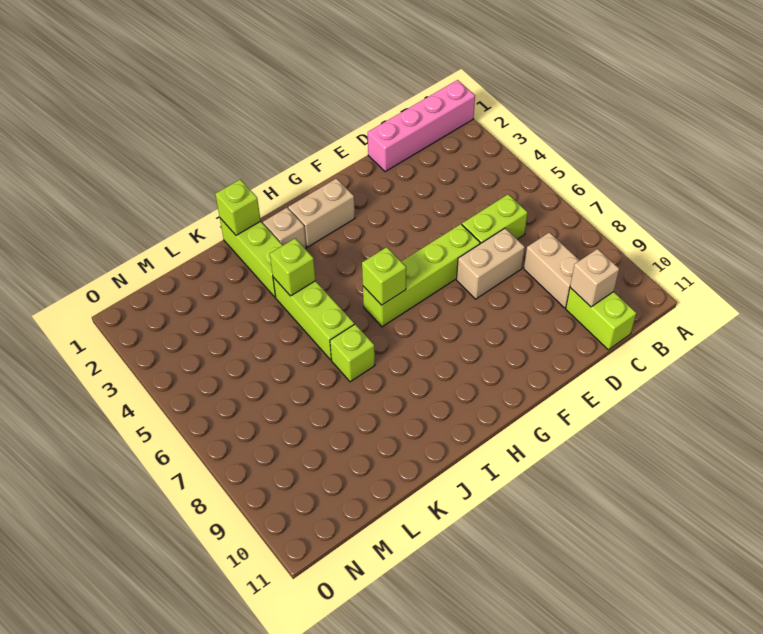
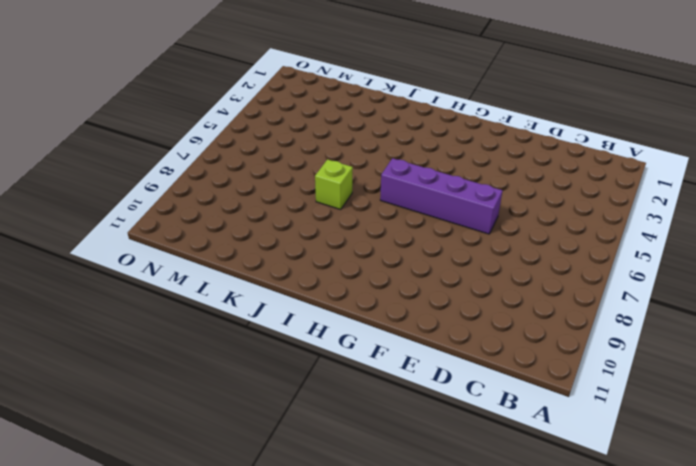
purple 1x4 brick [380,158,502,234] -> lime 1x4 brick [363,224,480,327]
none -> pink 1x4 brick [368,80,475,172]
none -> lime 1x2 brick [462,194,528,244]
none -> tan 1x2 brick [524,232,580,308]

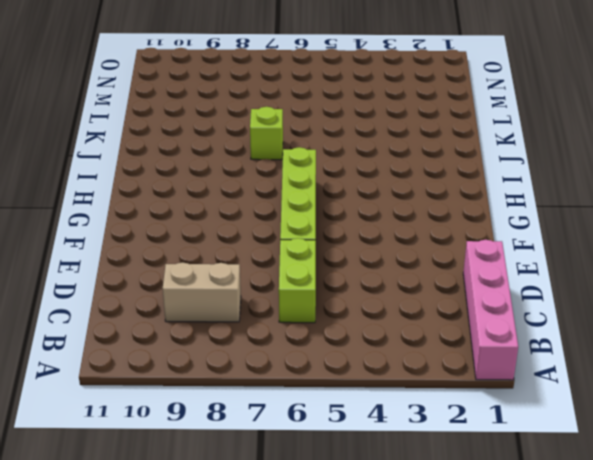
none -> lime 1x2 brick [566,288,636,350]
none -> tan 1x2 brick [457,228,525,299]
none -> tan 1x2 brick [288,179,355,247]

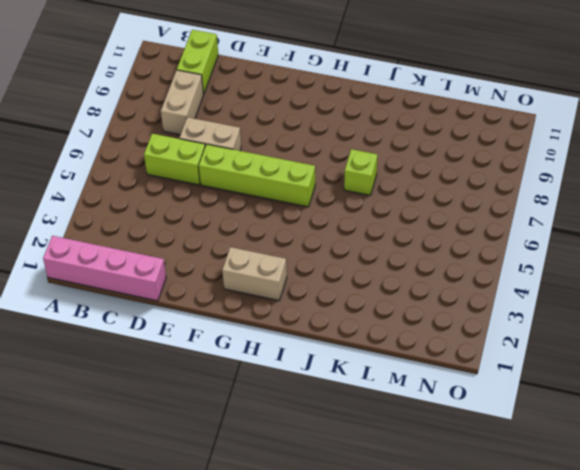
none -> tan 1x1 brick [263,208,306,249]
none -> lime 1x3 brick [220,218,283,297]
none -> lime 1x3 brick [273,277,354,360]

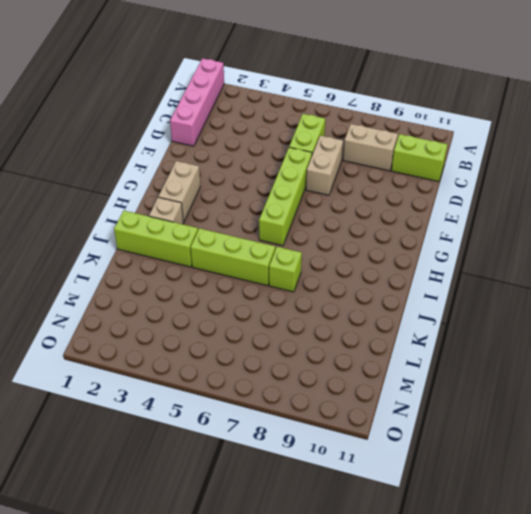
none -> tan 1x1 brick [570,249,619,307]
none -> lime 1x1 brick [362,247,406,305]
none -> lime 1x1 brick [215,179,261,235]

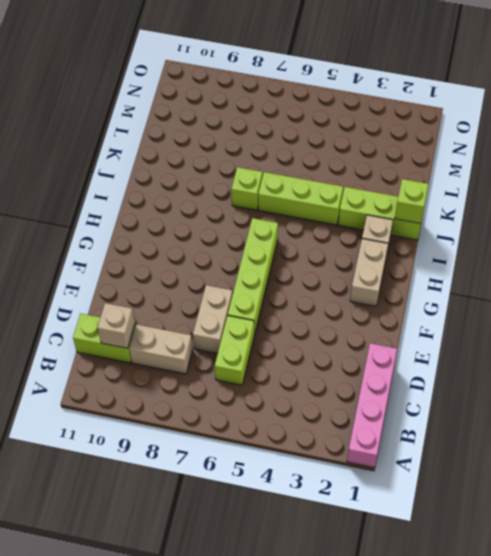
none -> lime 1x1 brick [362,247,406,305]
none -> lime 1x1 brick [270,238,315,296]

